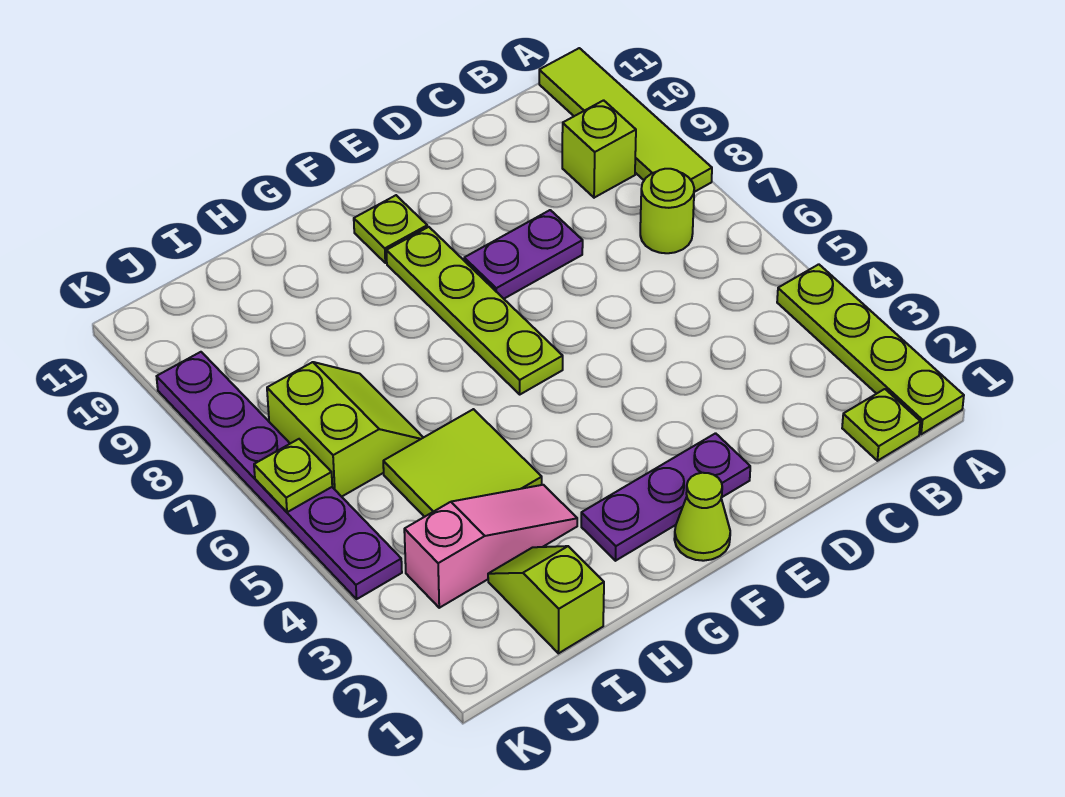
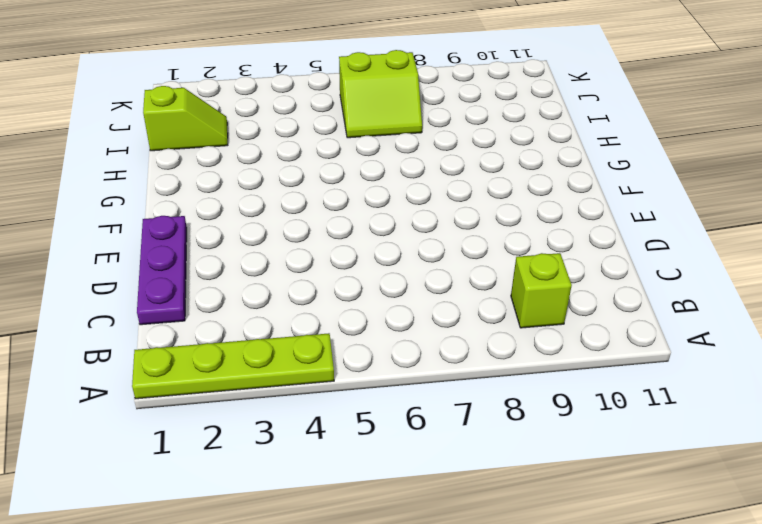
purple 1x3 plate [137,216,187,325] -> purple 1x3 plate moved to [581,433,750,561]
none -> lime 1x4 tile [539,48,712,192]
none -> lime 1x1 plate [842,389,920,461]
none -> lime 1x1 round brick [640,169,694,253]

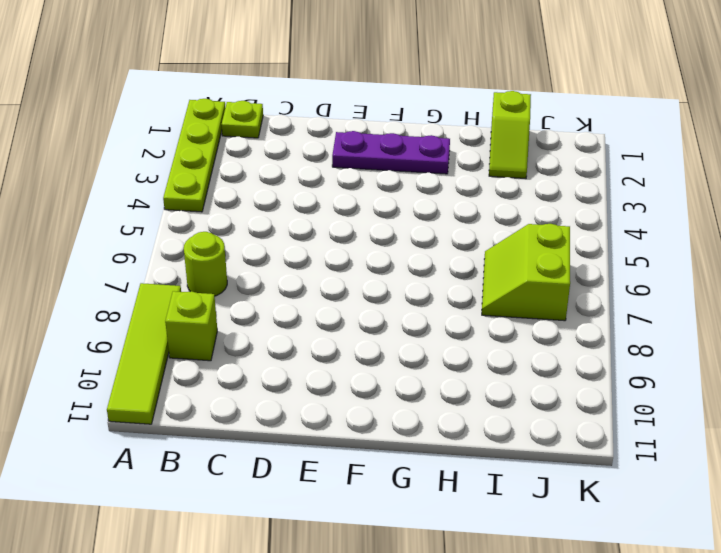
none -> purple 1x2 plate [464,210,583,299]
none -> lime 1x1 cone [674,473,730,561]
none -> lime 1x4 plate [386,227,563,394]

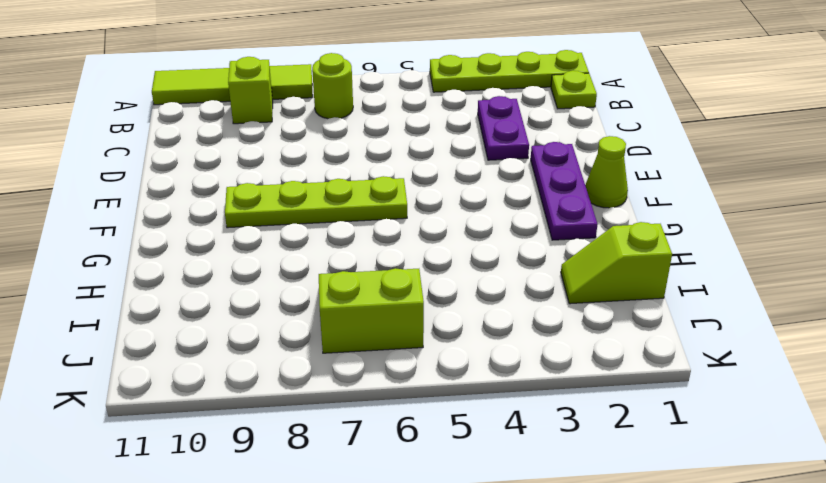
purple 1x2 plate [478,96,529,160] -> purple 1x2 plate moved to [464,210,583,299]
none -> lime 1x1 plate [354,195,427,263]
none -> pink 1x3 slope [404,485,577,608]
none -> lime 2x2 tile [383,409,542,517]

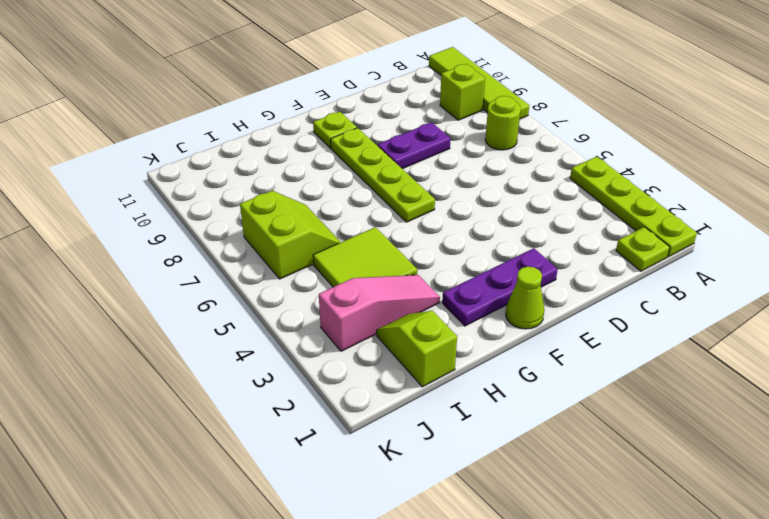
none -> purple 1x6 plate [157,352,402,599]
none -> lime 1x1 plate [254,439,332,512]

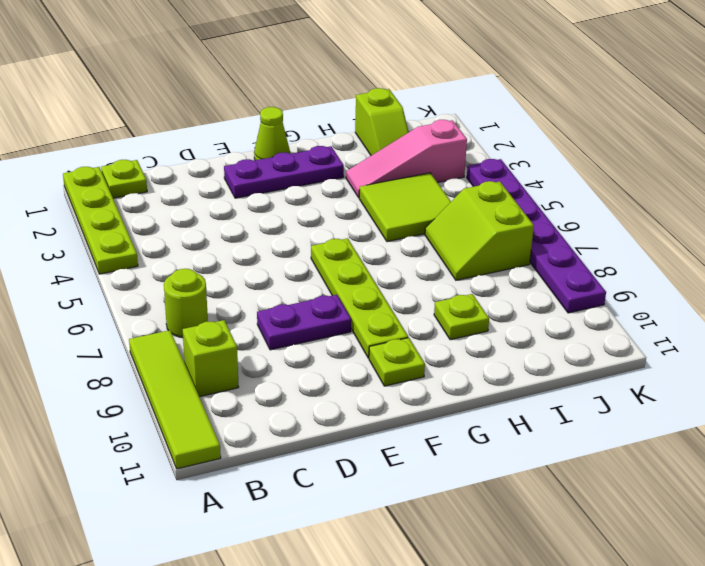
lime 1x1 plate [434,294,489,340] -> lime 1x1 plate moved to [254,439,332,512]

